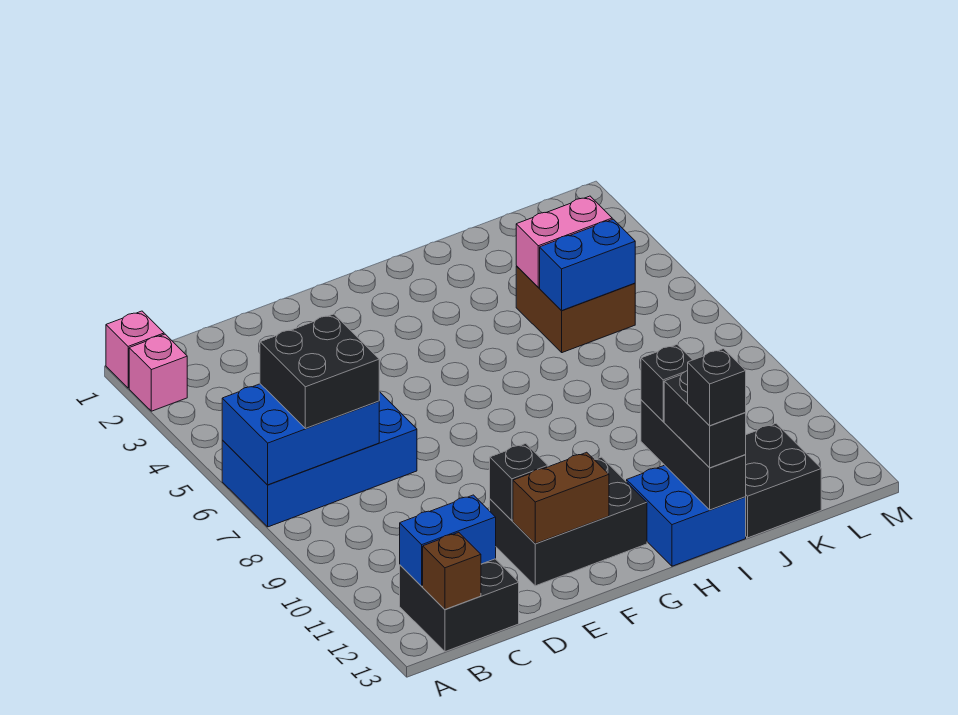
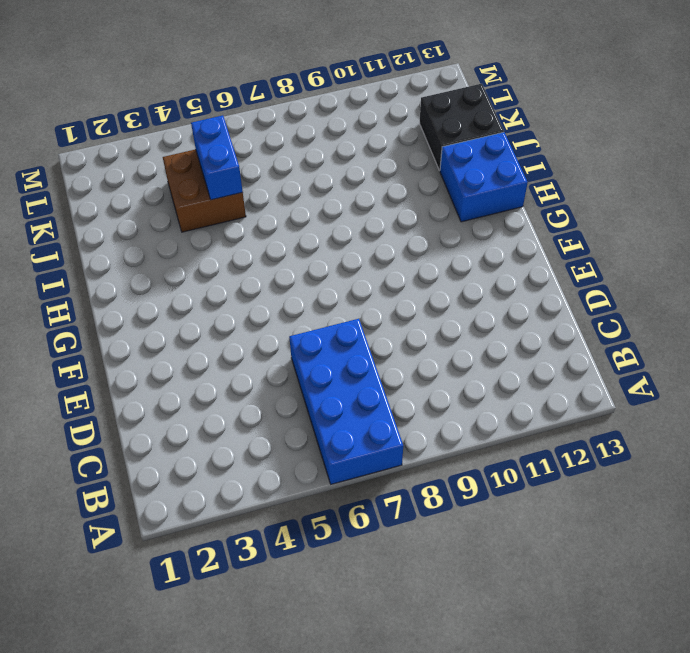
none -> pink 1x1 brick [106,311,164,388]
none -> pink 1x1 brick [129,334,187,411]
none -> black 2x2 brick [400,559,519,652]

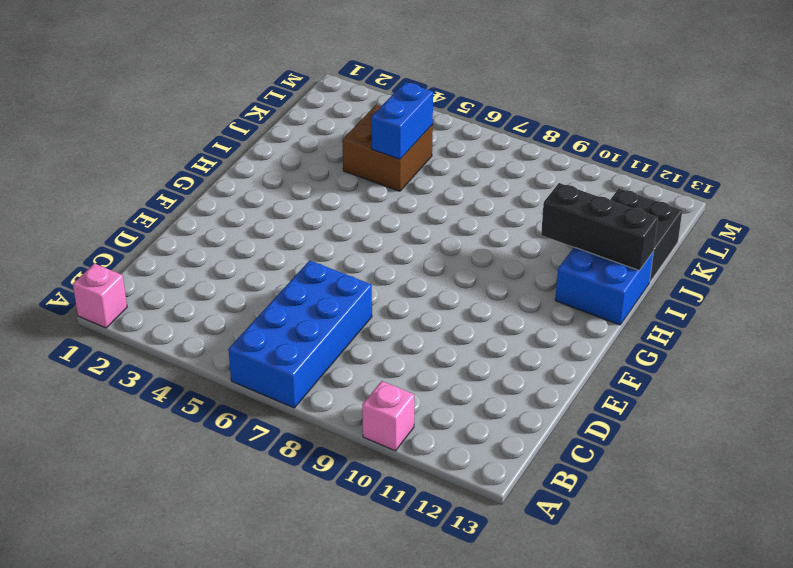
pink 1x1 brick [362,381,414,451] -> pink 1x1 brick moved to [129,334,187,411]
none -> black 2x2 brick [400,559,519,652]
none -> black 2x3 brick [490,457,647,586]
none -> blue 2x3 brick [222,384,379,485]

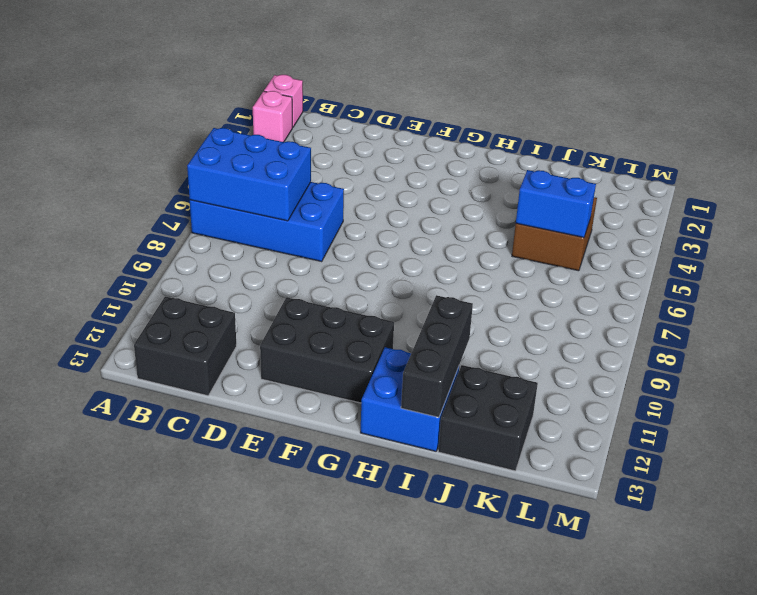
none -> blue 1x2 brick [400,495,496,586]
none -> brown 1x1 brick [423,532,481,609]
none -> black 1x1 brick [490,444,548,520]

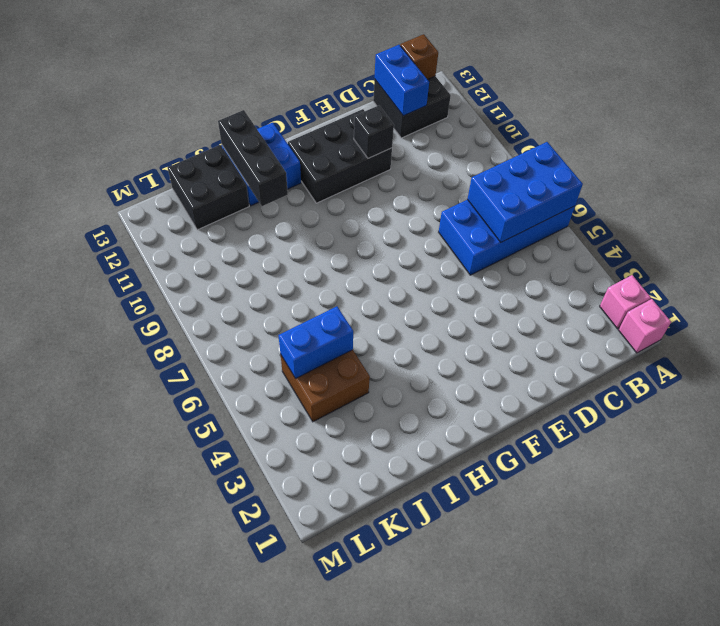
blue 1x2 brick [374,45,429,116] -> blue 1x2 brick turned to [400,495,496,586]
none -> brown 1x2 brick [513,452,609,544]
none -> pink 1x2 brick [516,196,612,287]
none -> black 2x2 brick [260,314,379,429]

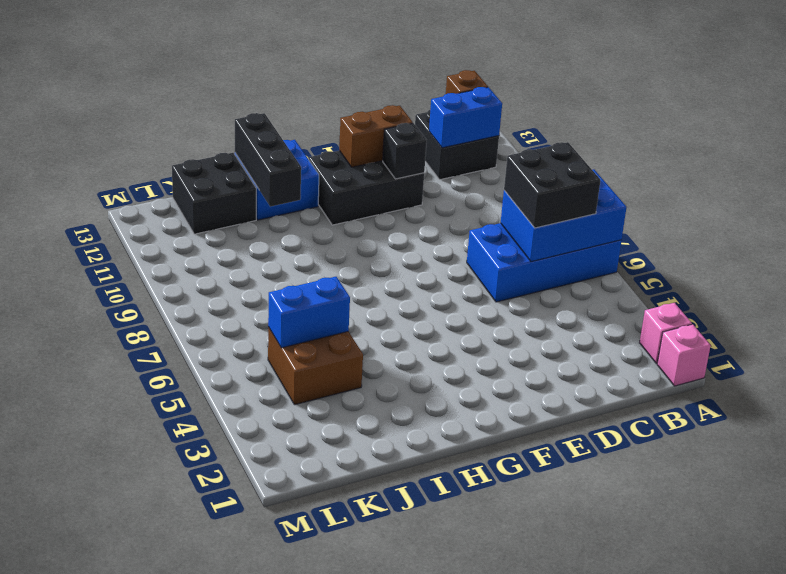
none -> pink 1x2 brick [516,196,612,287]
none -> black 1x1 brick [641,345,692,421]
none -> black 1x2 brick [664,371,746,468]

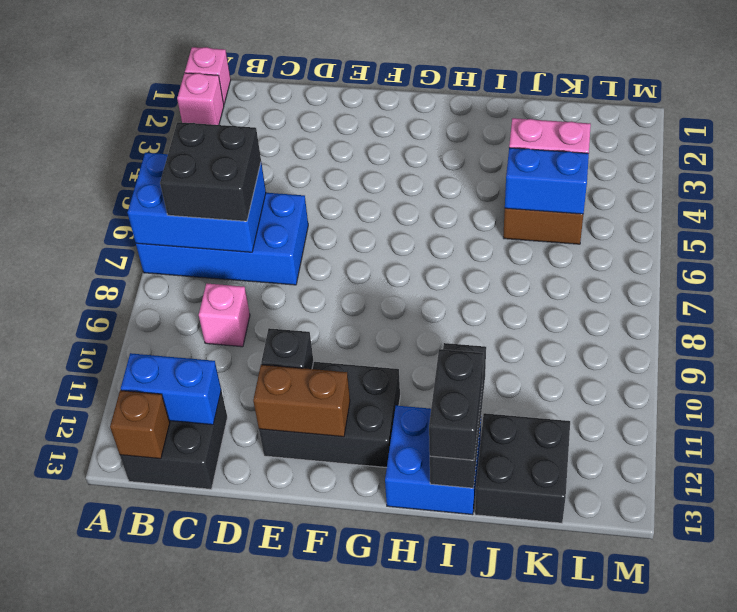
pink 1x1 brick [199,284,250,347] -> none
none -> black 1x1 brick [641,345,692,421]
none -> black 1x1 brick [688,349,746,426]

